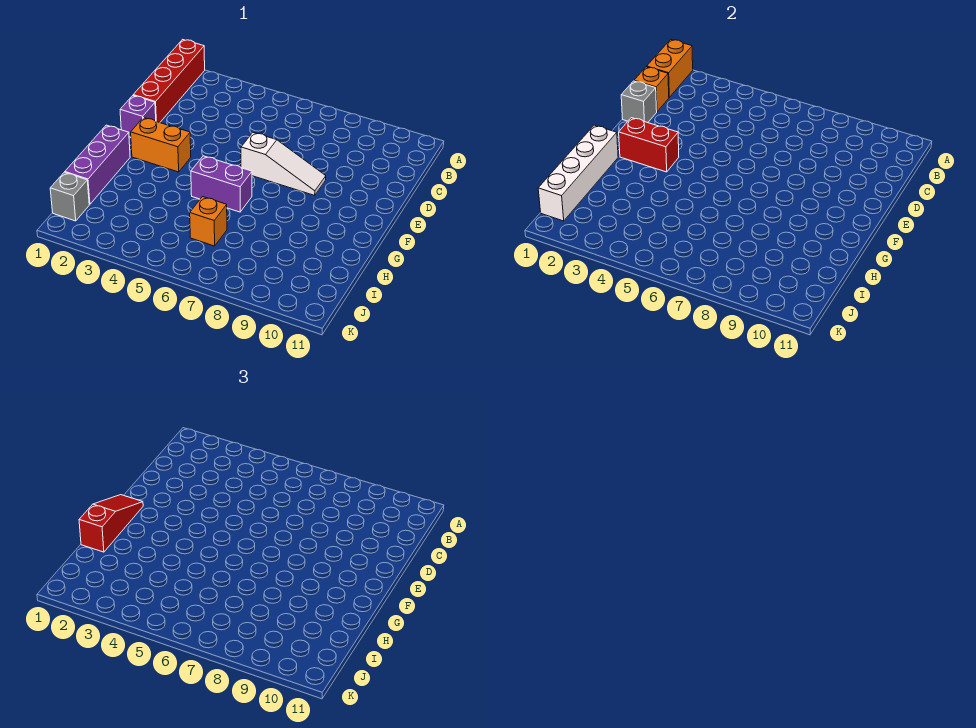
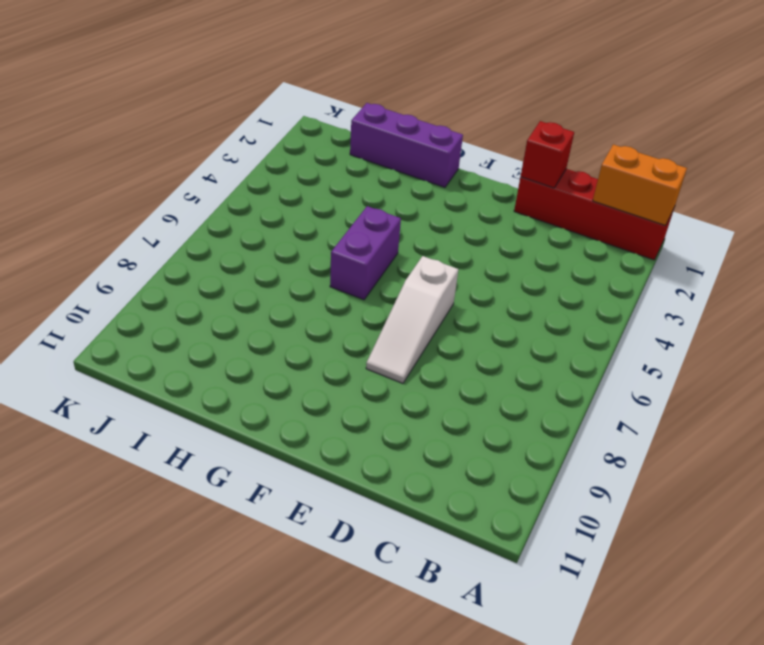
red 1x1 brick [521,121,574,188] -> grey 1x1 brick [621,81,657,123]
none -> purple 1x1 brick [120,96,156,137]
none -> orange 1x2 brick [131,118,191,172]
none -> orange 1x1 brick [190,197,227,246]

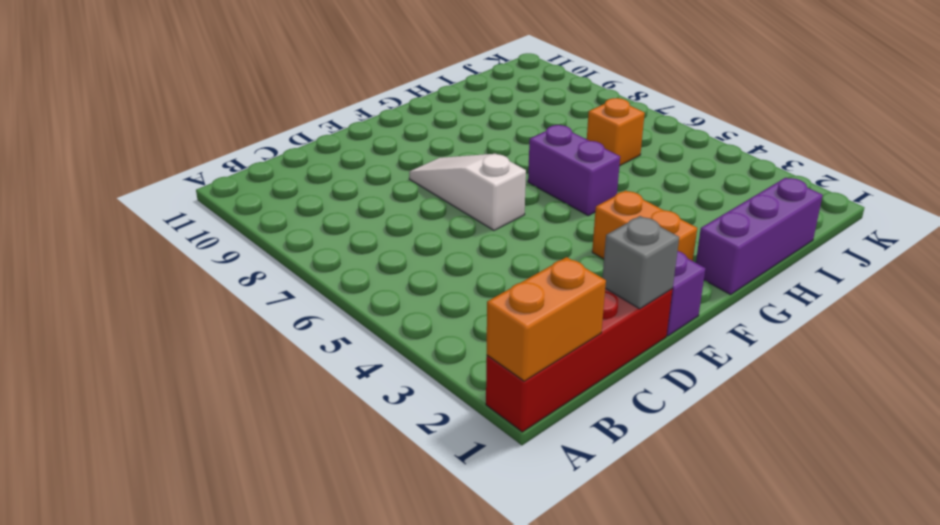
none -> grey 1x1 brick [50,172,89,221]
none -> orange 1x1 brick [634,67,669,112]
none -> red 1x2 brick [619,118,679,172]

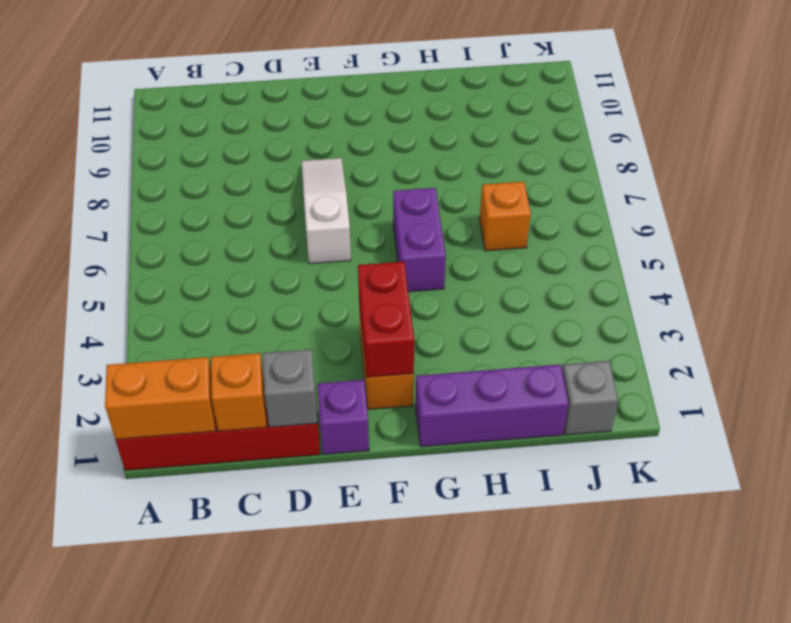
none -> white 1x4 brick [538,125,618,221]
none -> red 1x3 slope [79,495,143,552]

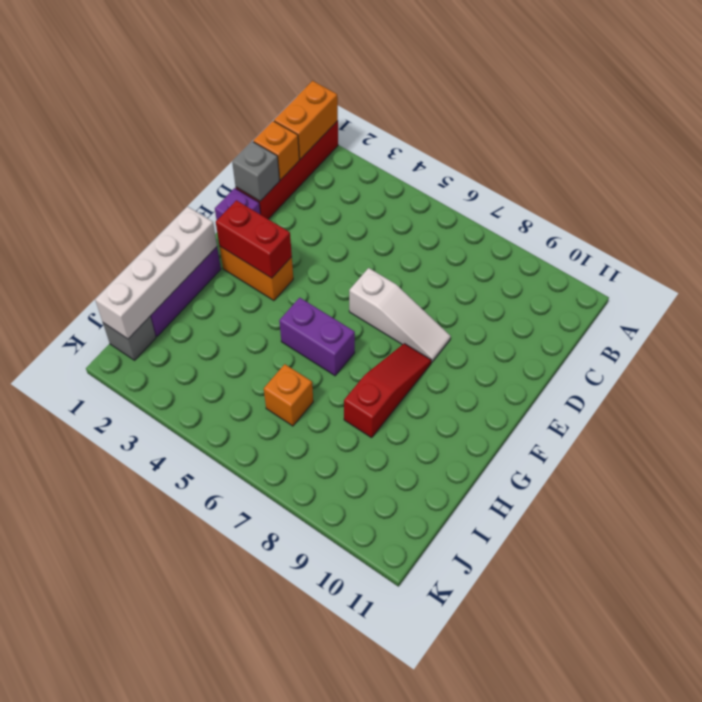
red 1x3 slope [344,343,431,438] -> red 1x3 slope moved to [79,495,143,552]

